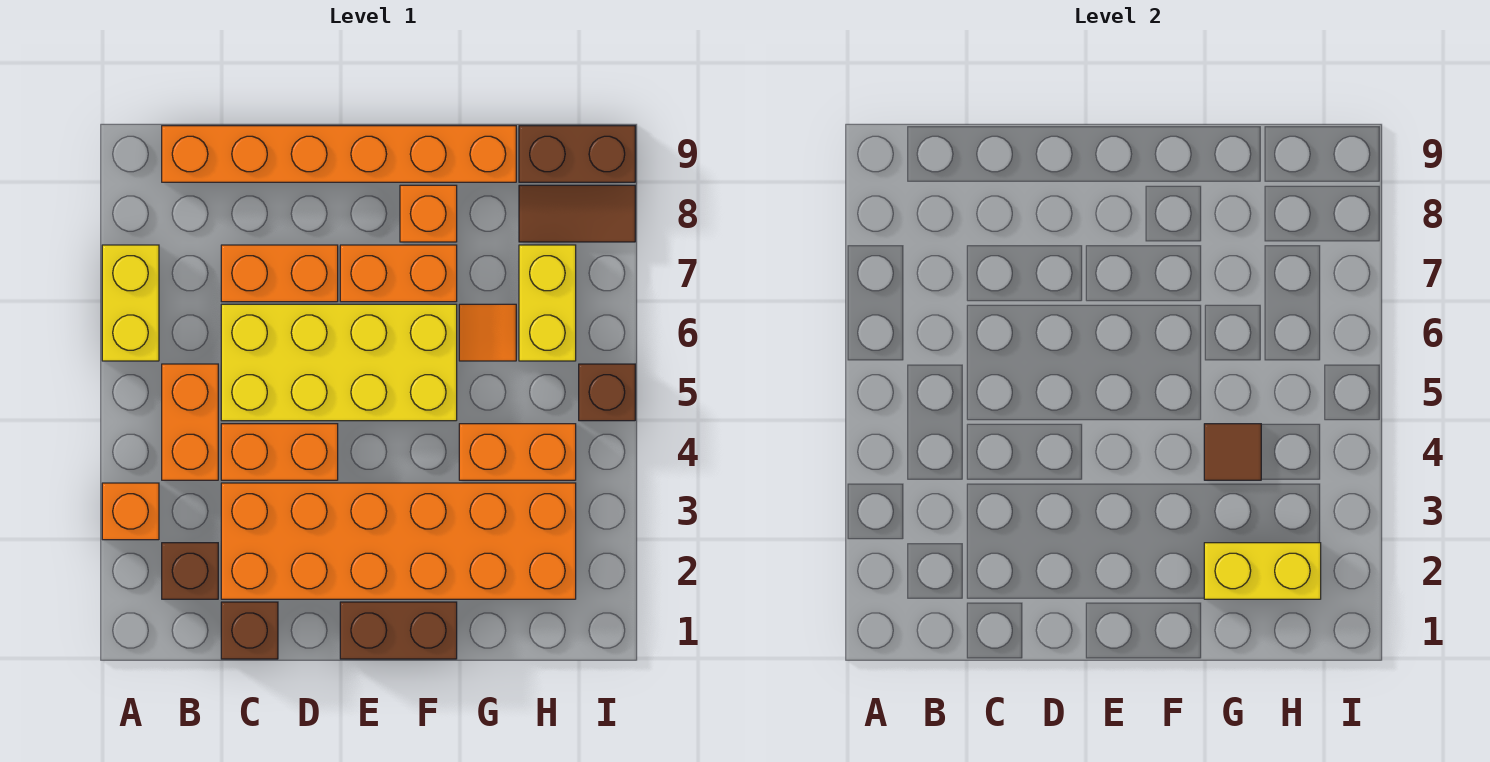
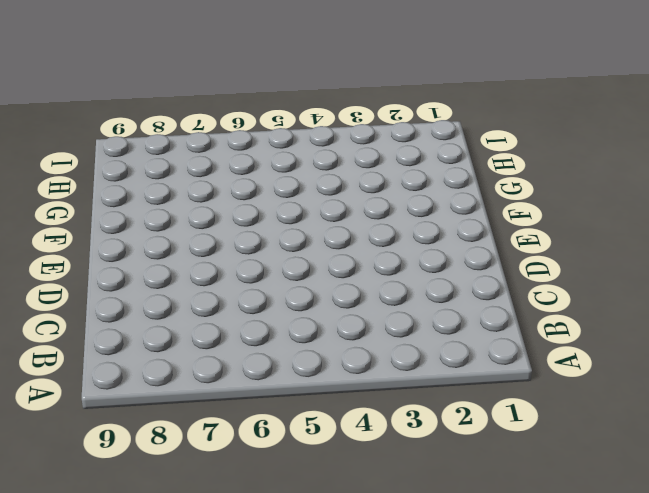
none -> orange 1x1 brick [102,483,159,540]
none -> yellow 1x2 brick [102,245,159,361]
none -> brown 1x1 brick [162,543,218,599]

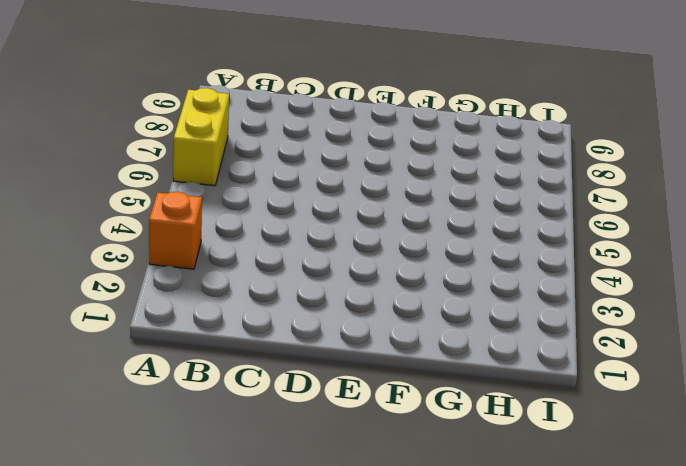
none -> brown 1x1 brick [162,543,218,599]
none -> orange 1x2 brick [162,364,218,480]
none -> orange 1x6 brick [162,126,516,182]

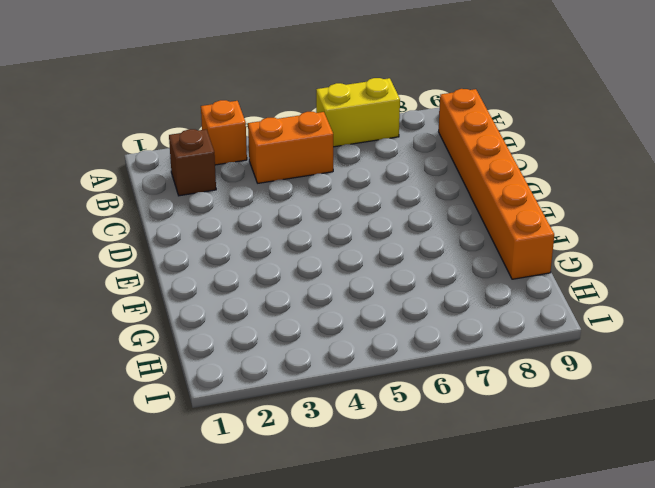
none -> brown 1x1 brick [221,602,278,659]
none -> orange 2x6 brick [221,483,576,599]
none -> orange 1x2 brick [221,424,338,480]

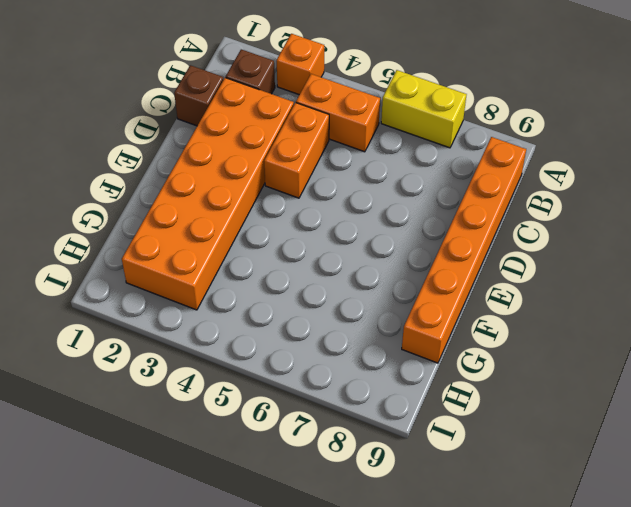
none -> yellow 2x4 brick [221,304,457,421]
none -> orange 1x2 brick [221,245,338,302]
none -> brown 1x2 brick [340,602,457,659]

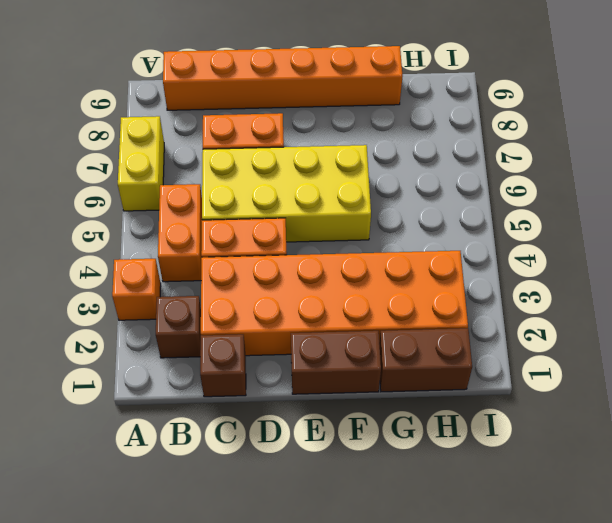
brown 1x2 brick [379,328,472,392] -> brown 1x2 brick moved to [519,126,635,182]
none -> orange 1x2 brick [340,245,457,302]
none -> orange 1x1 brick [400,185,457,242]
none -> orange 1x2 brick [459,424,576,480]

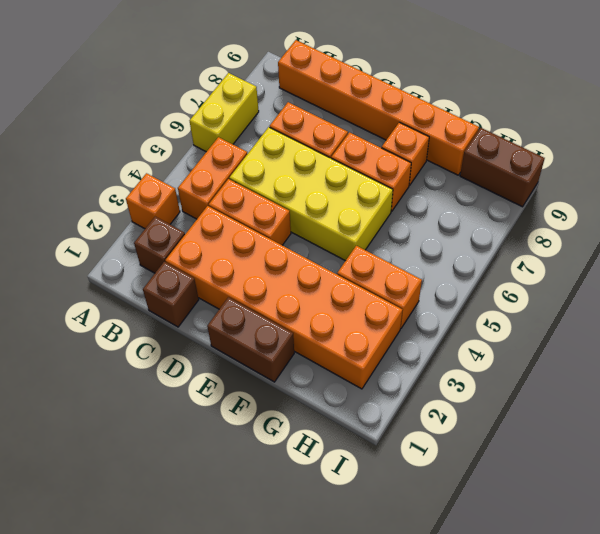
none -> orange 1x1 tile [459,304,516,361]
none -> yellow 1x2 brick [519,245,576,361]
none -> brown 1x2 tile [519,185,635,242]

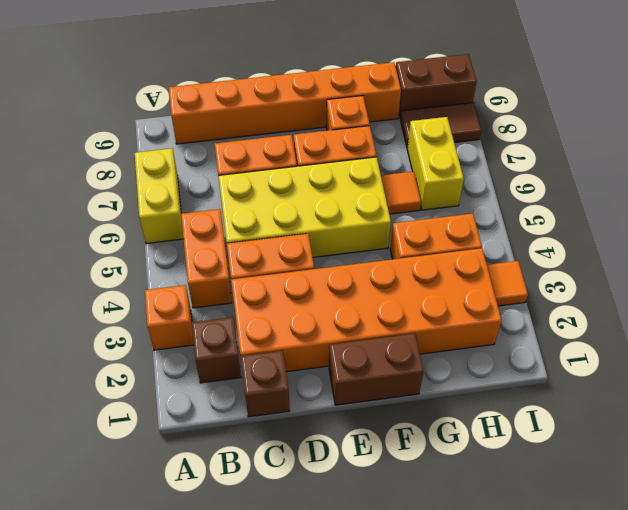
orange 1x1 tile [487,261,528,306] -> none
none -> brown 1x1 brick [579,364,635,421]
none -> yellow 1x2 brick [1204,543,1321,599]
none -> brown 1x1 tile [1204,424,1261,480]

